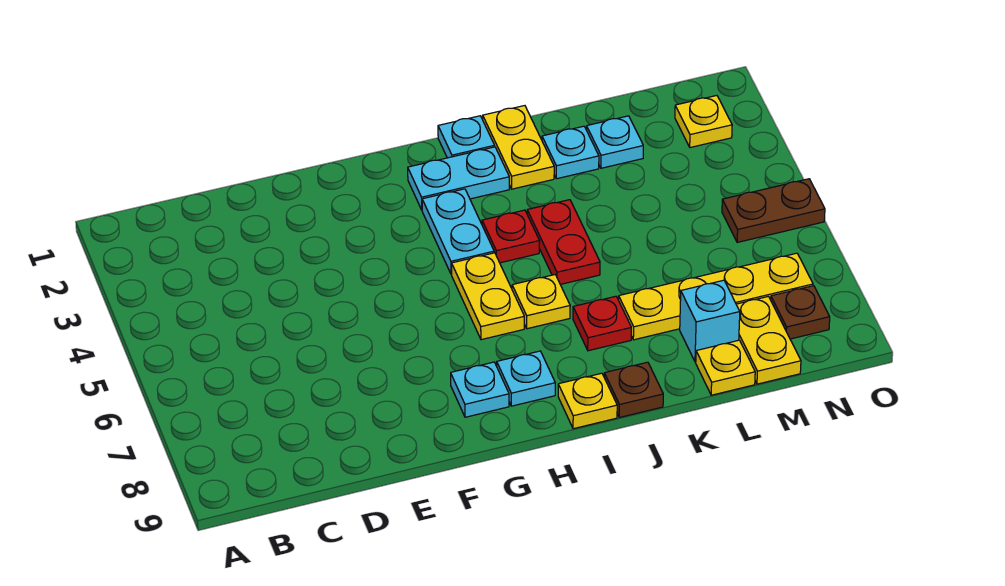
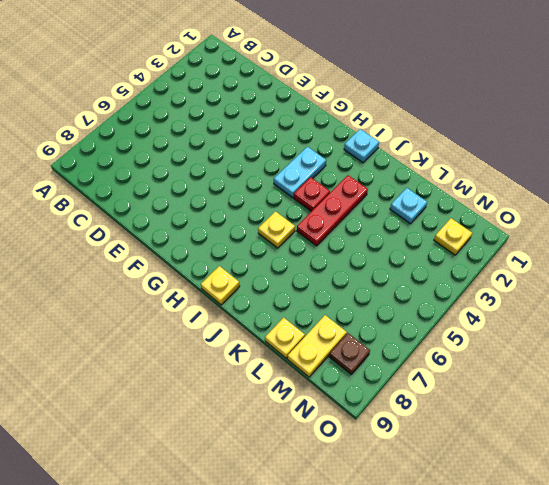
red 1x3 plate [297,175,368,246] -> red 1x2 plate [527,200,600,284]
none -> cyan 1x1 plate [451,362,509,417]
none -> cyan 1x2 plate [408,147,509,210]
none -> yellow 1x2 plate [452,253,524,340]

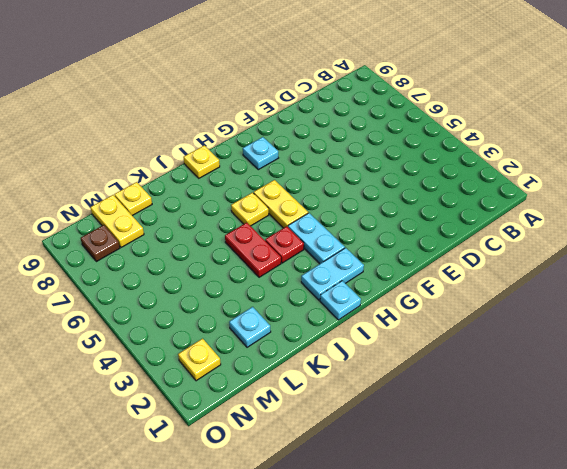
none -> cyan 1x1 plate [497,351,555,406]
none -> yellow 1x2 plate [483,106,554,189]
none -> red 1x1 plate [573,296,631,351]

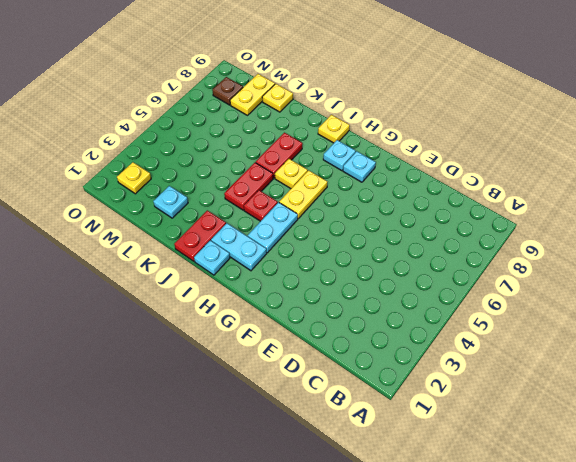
red 1x2 plate [174,210,226,261] -> yellow 1x2 plate [483,106,554,189]
red 1x2 plate [256,133,303,178] -> red 1x1 plate [573,296,631,351]
none -> brown 1x1 plate [604,362,663,417]
none -> cyan 1x1 plate [542,126,599,179]
none -> yellow 1x4 plate [619,253,813,340]

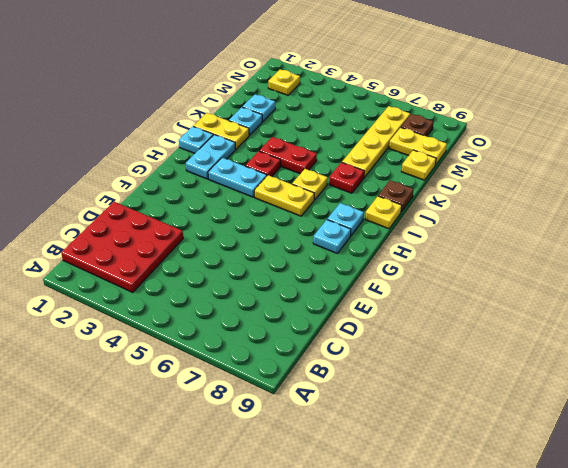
red 3x3 plate [61,202,183,292] -> none
none -> cyan 1x1 brick [680,280,740,362]
none -> brown 1x2 plate [722,179,825,242]

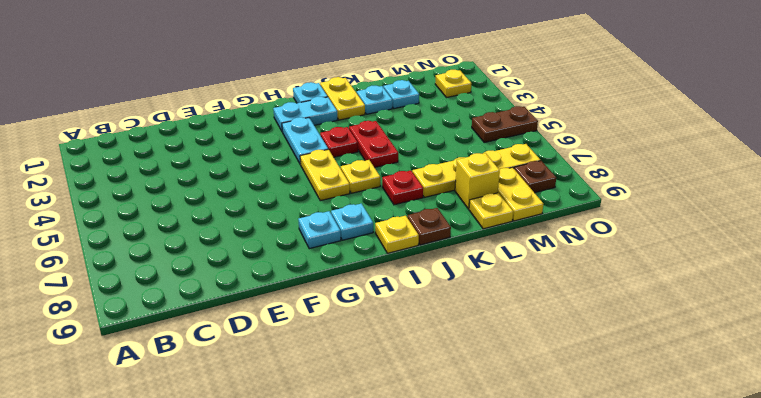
yellow 1x1 brick [455,153,500,209] -> cyan 1x1 brick [680,280,740,362]

